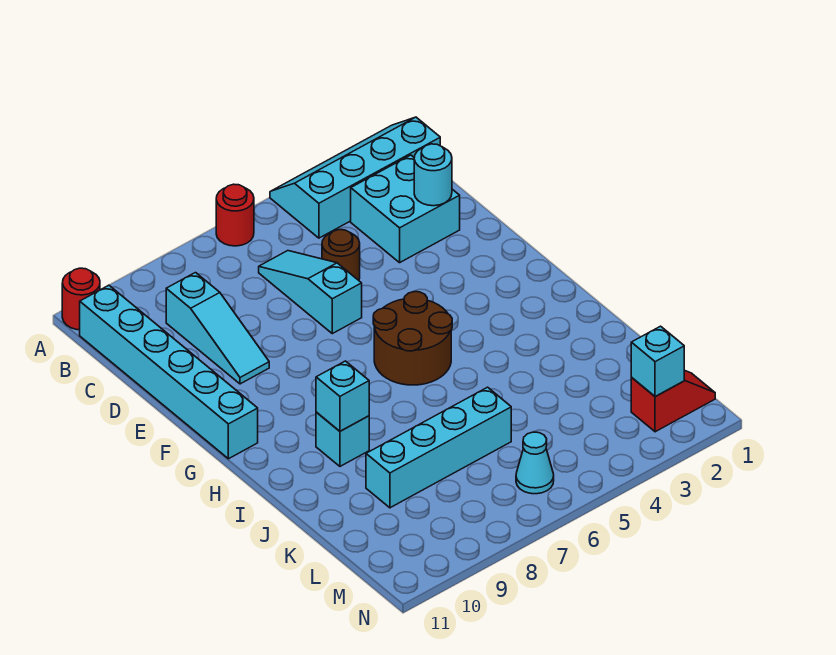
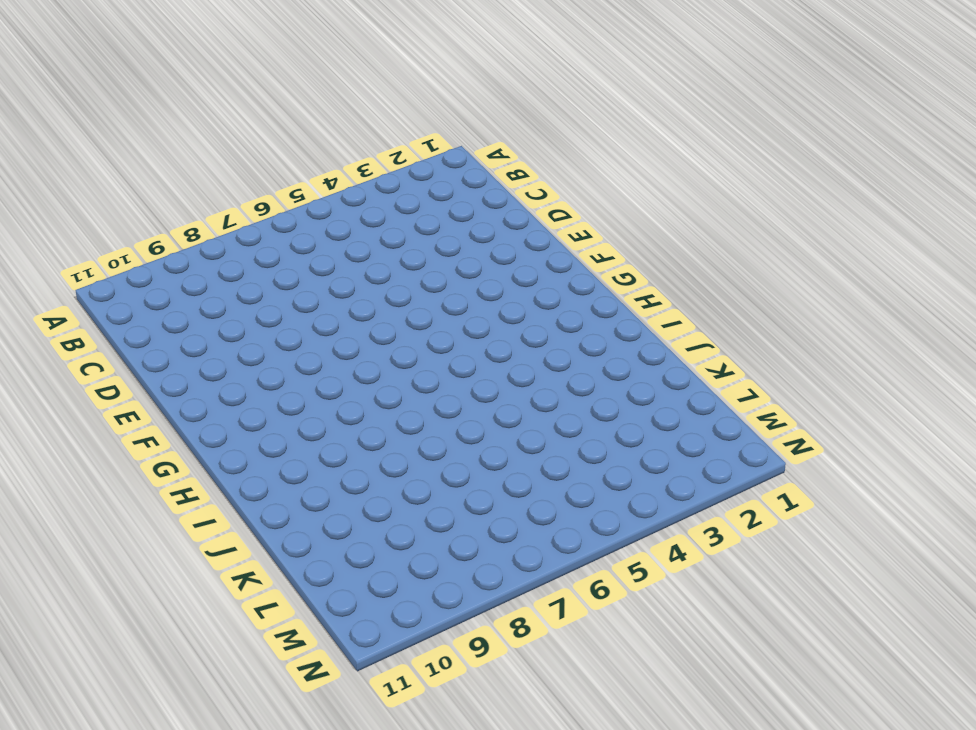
none -> cyan 2x4 slope [270,117,440,238]
none -> red 1x1 round brick [216,184,254,246]
none -> red 1x1 round brick [62,268,100,330]

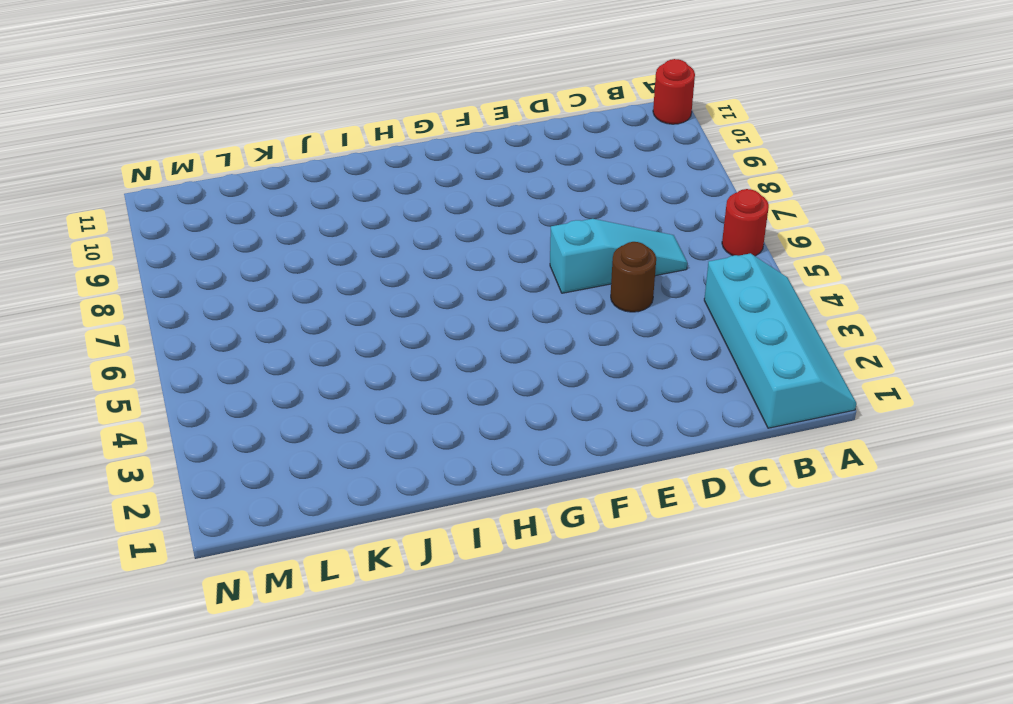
none -> cyan 1x6 brick [80,285,258,459]
none -> cyan 2x2 brick [351,155,460,263]
none -> cyan 1x3 slope [166,273,269,384]

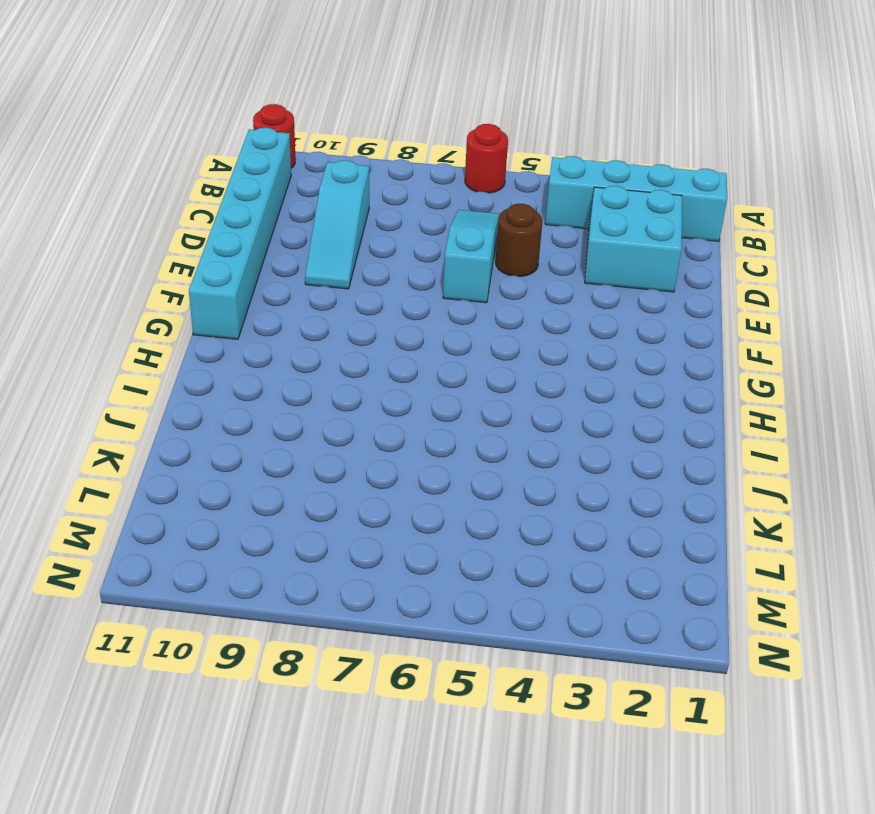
none -> brown 2x2 round brick [373,292,452,385]
none -> cyan 1x1 brick [316,412,369,466]
none -> cyan 1x4 brick [366,387,511,508]

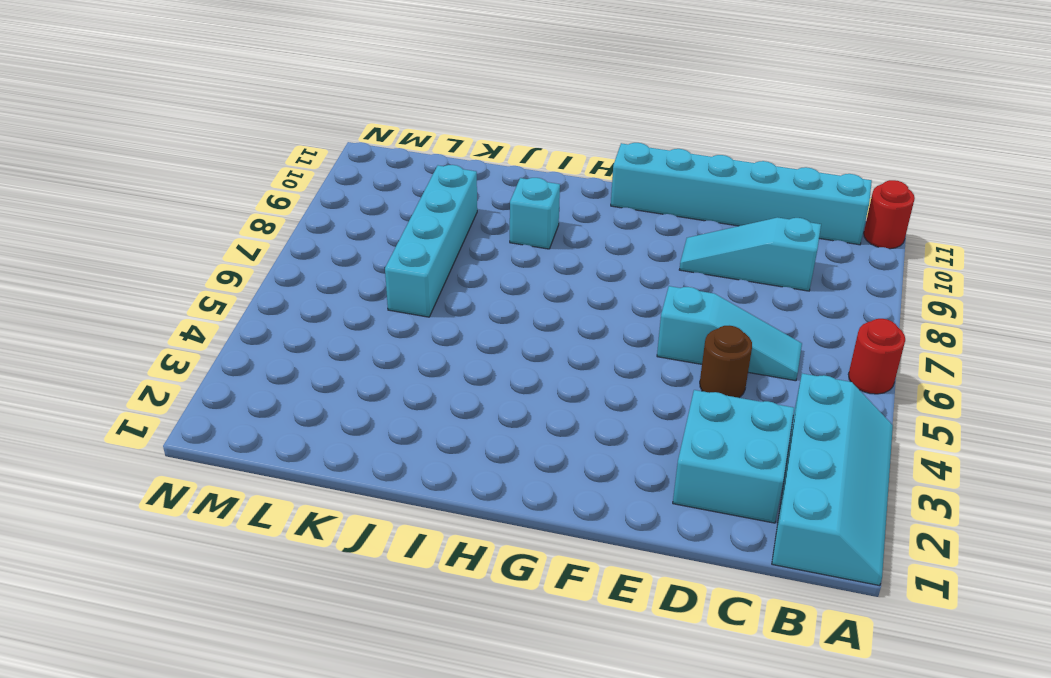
none -> brown 2x2 round brick [373,292,452,385]
none -> red 1x2 slope [631,370,715,432]
none -> cyan 1x1 cone [516,432,554,494]

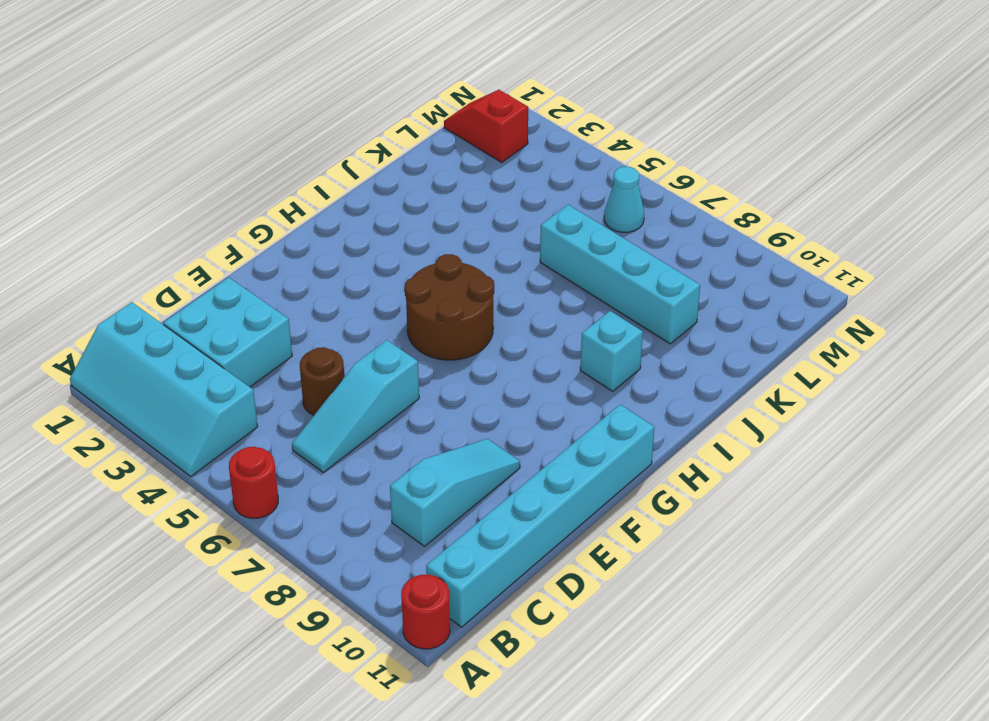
none -> cyan 1x1 round brick [414,144,452,206]
none -> cyan 1x1 brick [316,361,369,431]
none -> cyan 1x1 brick [631,326,684,396]

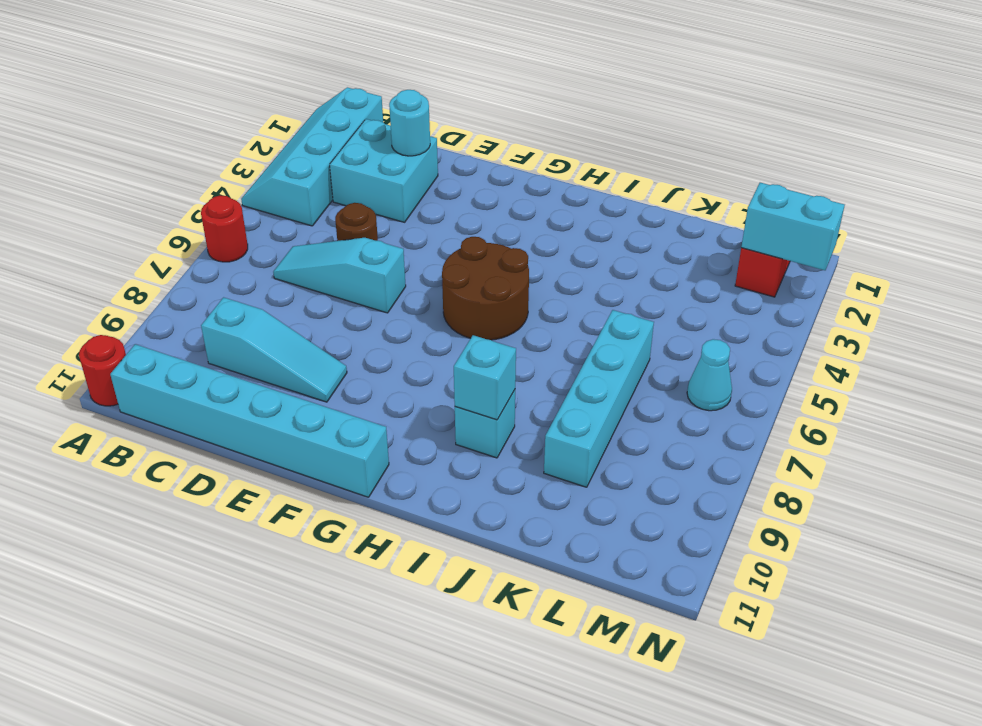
cyan 1x2 brick [741,183,845,270] -> cyan 1x1 brick [631,326,684,396]

